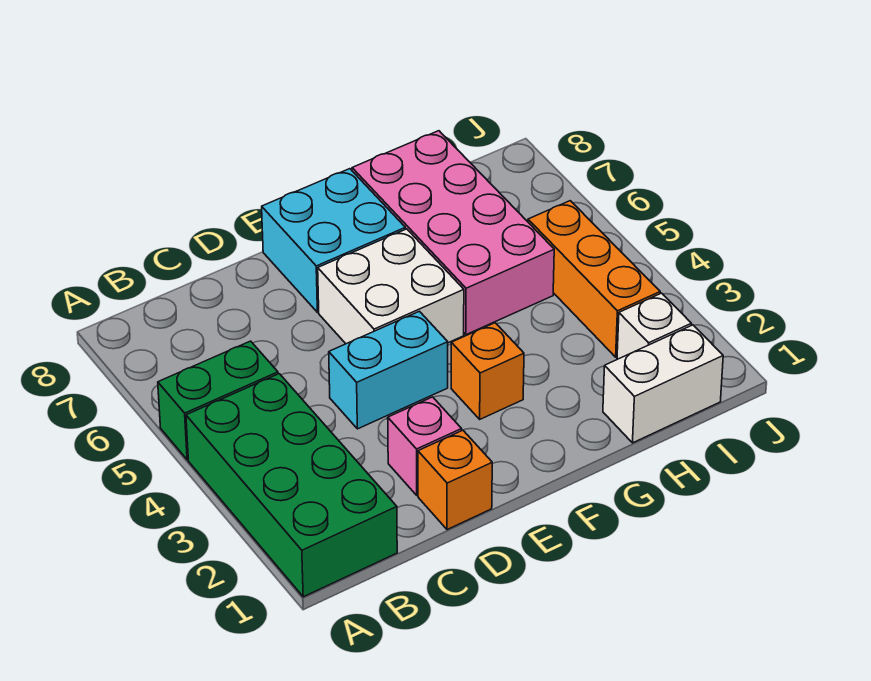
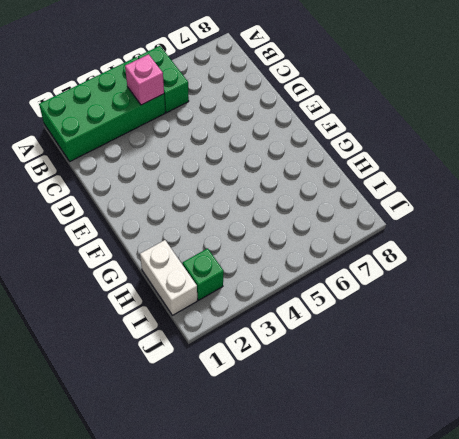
pink 1x1 brick [125,54,164,105] -> pink 1x1 brick moved to [388,397,462,495]
green 1x1 brick [183,248,224,300] -> white 1x1 brick [617,293,692,359]
none -> orange 1x1 brick [418,430,492,530]
none -> cyan 1x2 brick [329,311,448,429]
none -> white 2x2 brick [318,229,464,344]

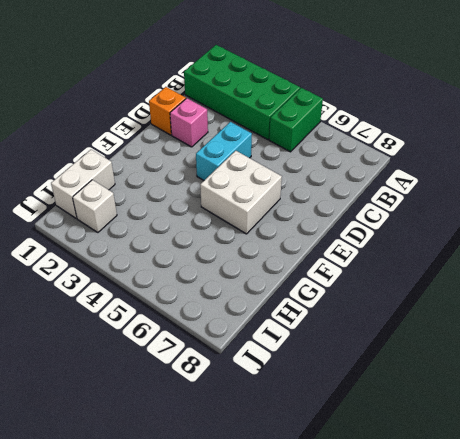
none -> cyan 2x2 brick [262,169,405,312]
none -> orange 1x1 brick [451,323,524,419]
none -> pink 2x4 brick [352,131,554,335]

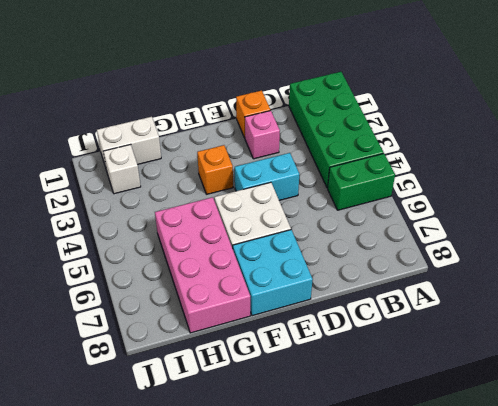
none -> orange 1x3 brick [528,201,660,357]

